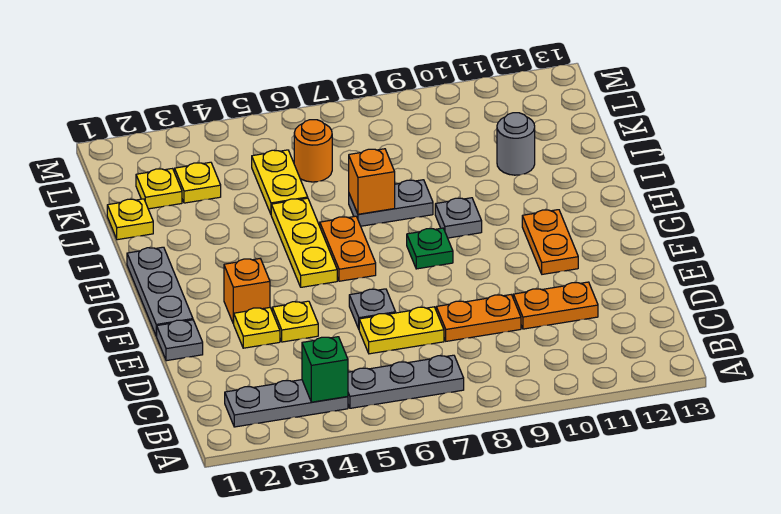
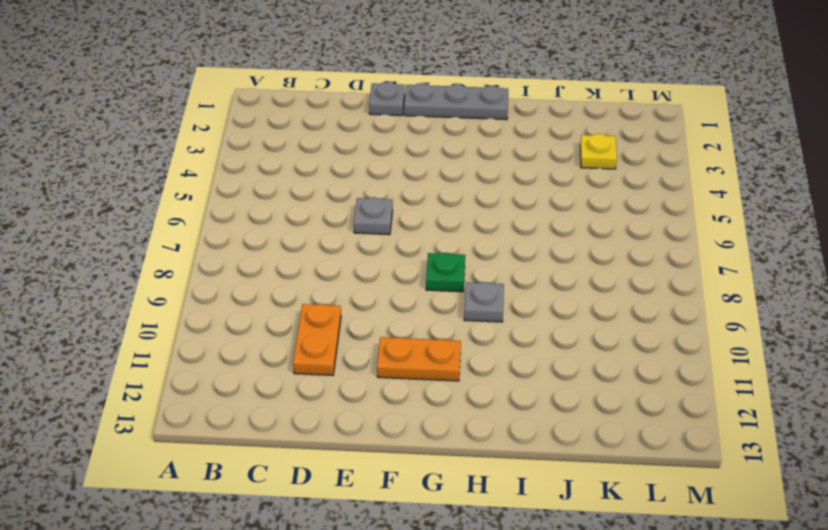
none -> grey 1x3 plate [225,380,348,427]
none -> grey 1x3 plate [348,355,464,408]
none -> yellow 1x2 plate [359,307,444,354]

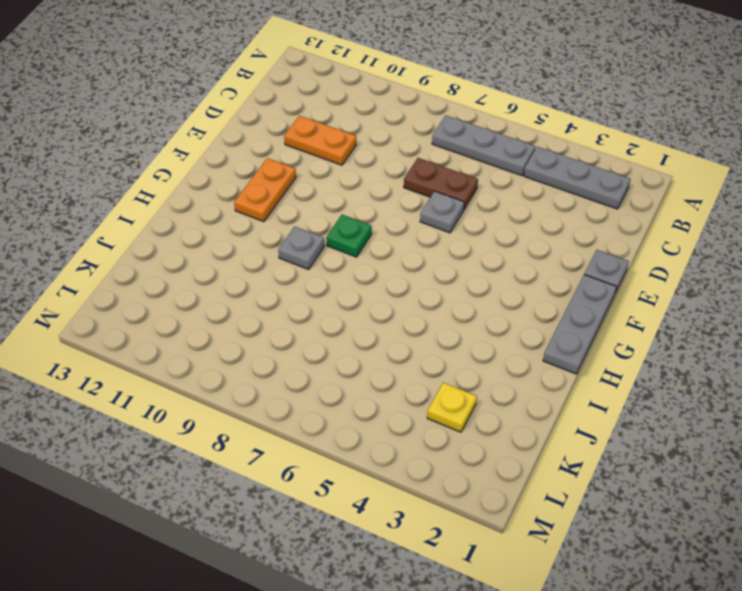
brown 1x2 plate [404,158,478,209] -> yellow 1x2 plate [359,307,444,354]
none -> orange 1x2 plate [436,295,521,341]
none -> yellow 1x1 plate [234,308,280,348]
none -> yellow 1x1 plate [272,301,318,342]

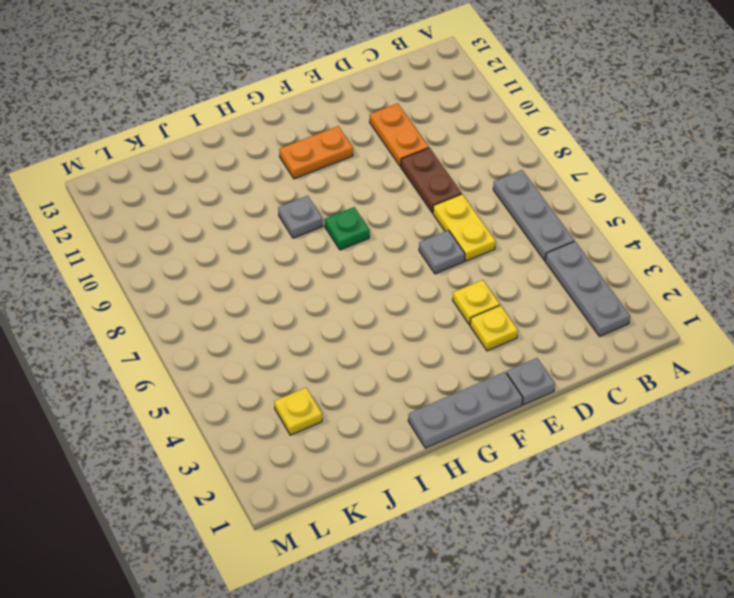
brown 1x2 plate [401,148,462,213] -> orange 1x2 plate [436,295,521,341]
none -> orange 1x1 brick [224,259,270,324]
none -> yellow 1x3 plate [271,198,337,287]
none -> orange 1x2 plate [320,216,376,281]

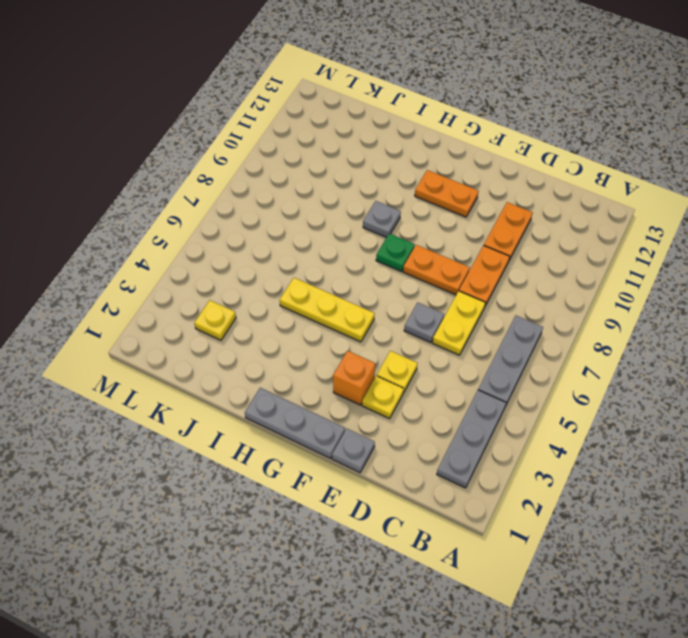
orange 1x2 plate [403,245,470,295] -> orange 1x2 plate moved to [320,216,376,281]
none -> grey 1x2 plate [349,180,433,226]
none -> yellow 1x1 plate [107,199,153,240]
none -> yellow 1x2 plate [252,150,308,214]

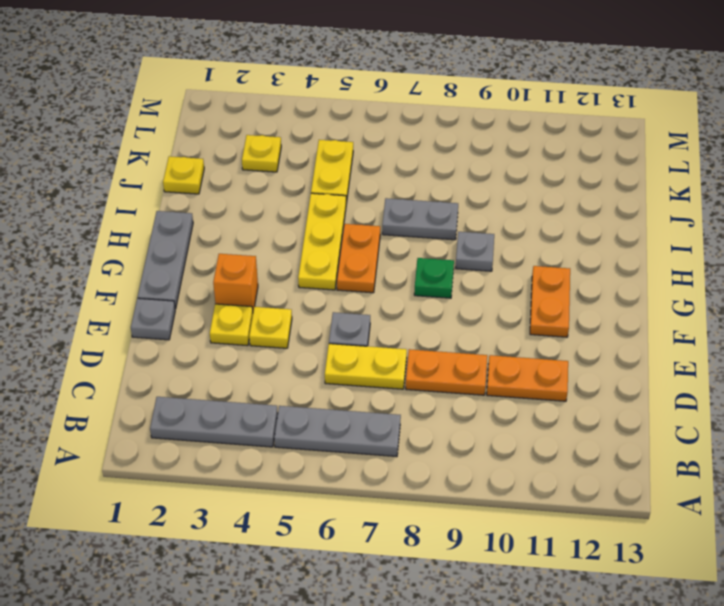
none -> grey 1x1 round brick [497,113,535,175]
none -> yellow 1x1 plate [136,169,182,209]
none -> orange 1x1 round brick [294,120,332,182]

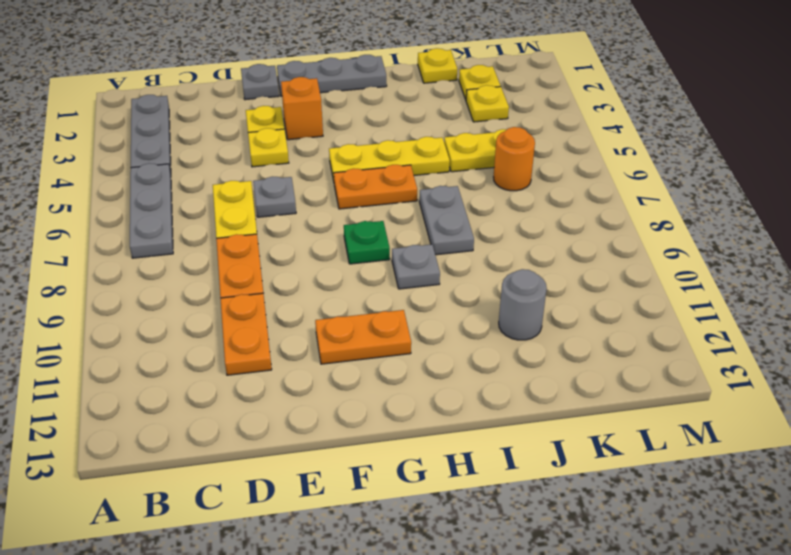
none -> green 1x1 brick [302,337,348,402]
none -> orange 1x1 brick [349,149,395,214]

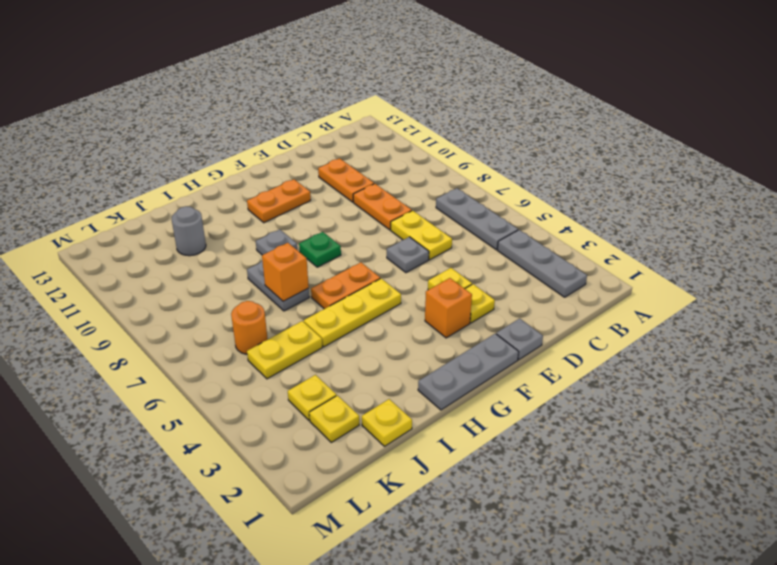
none -> green 1x1 brick [302,337,348,402]

